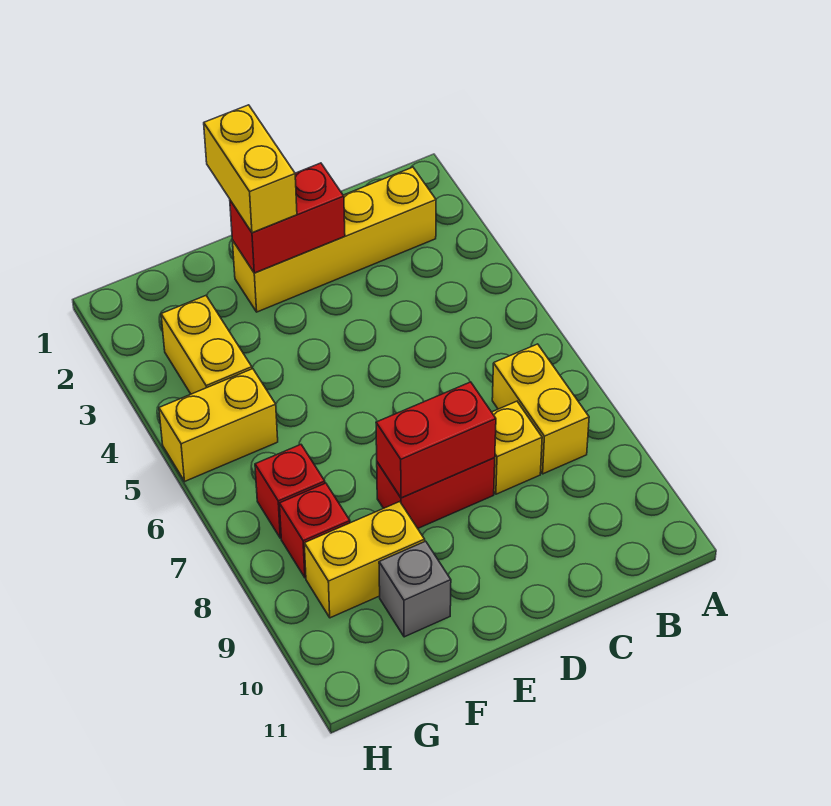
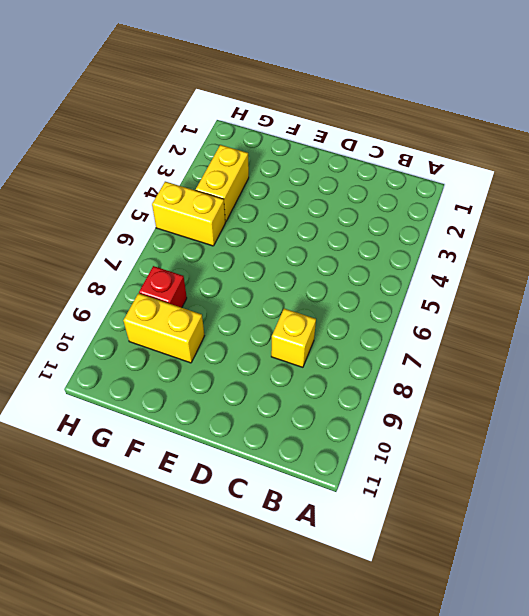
none -> yellow 1x4 brick [232,167,436,312]
none -> yellow 1x2 brick [492,344,589,474]
none -> red 1x2 brick [377,458,495,528]

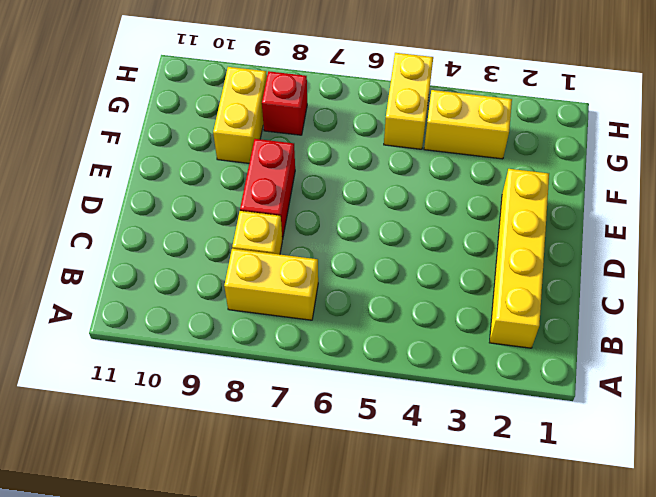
none -> grey 1x1 brick [379,541,451,637]
none -> red 1x1 brick [255,445,325,538]
none -> red 1x2 brick [230,163,345,273]

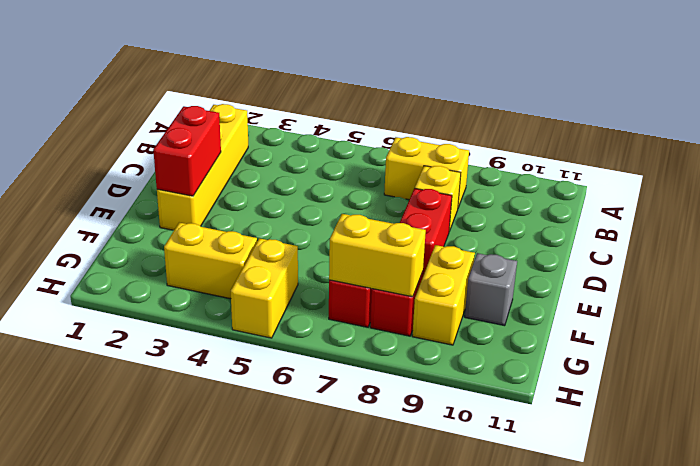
yellow 1x2 brick [329,214,426,297] -> yellow 1x2 brick moved to [204,105,297,233]
none -> red 1x2 brick [376,382,496,498]

